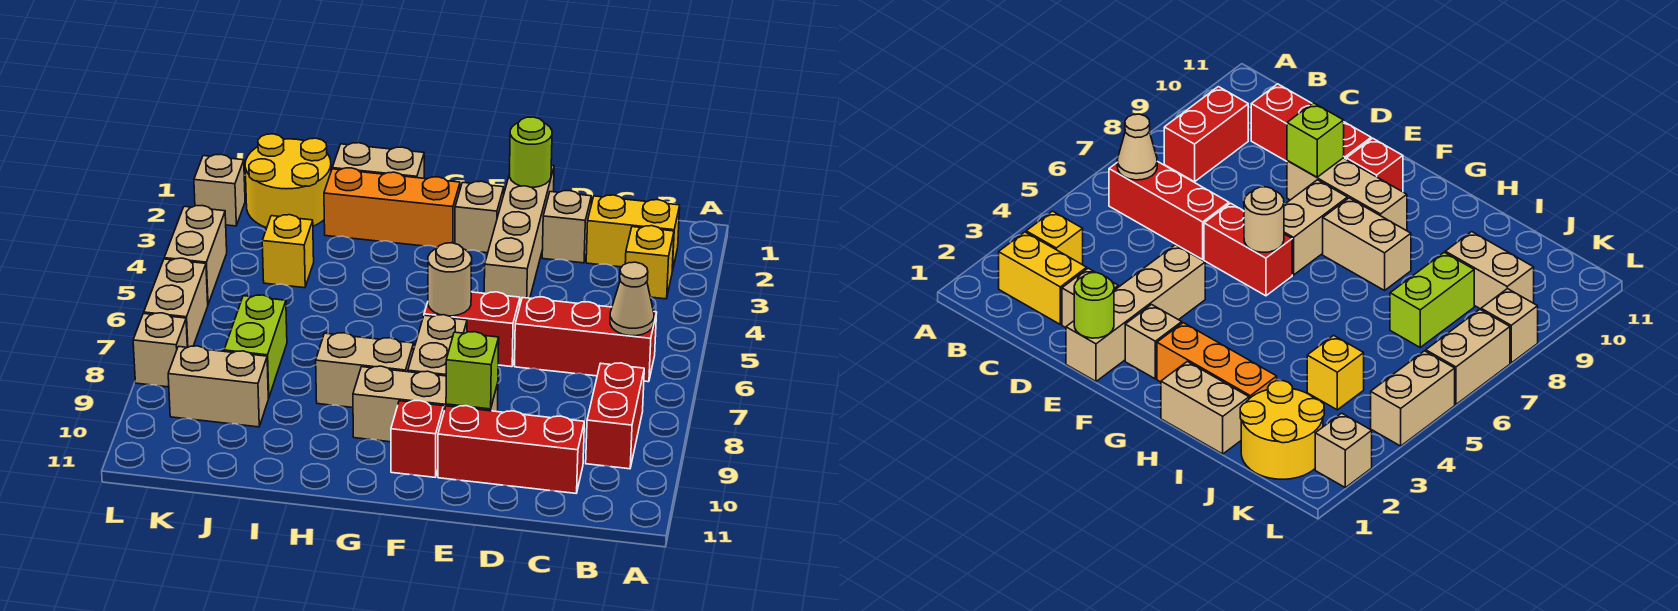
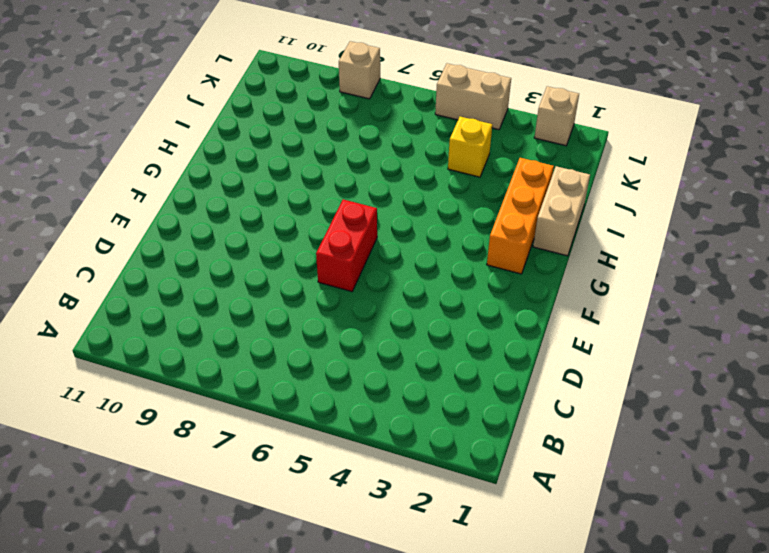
none -> yellow 1x2 brick [586,195,680,271]
none -> yellow 1x1 brick [625,226,674,299]
none -> red 1x3 brick [515,297,657,382]

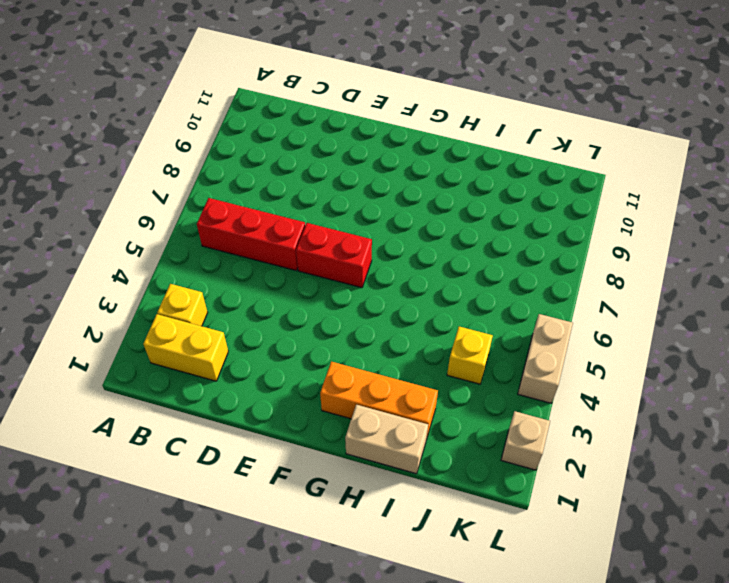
none -> red 1x2 brick [586,363,644,469]
none -> red 1x3 brick [438,406,584,493]
none -> tan 1x1 brick [542,191,591,263]

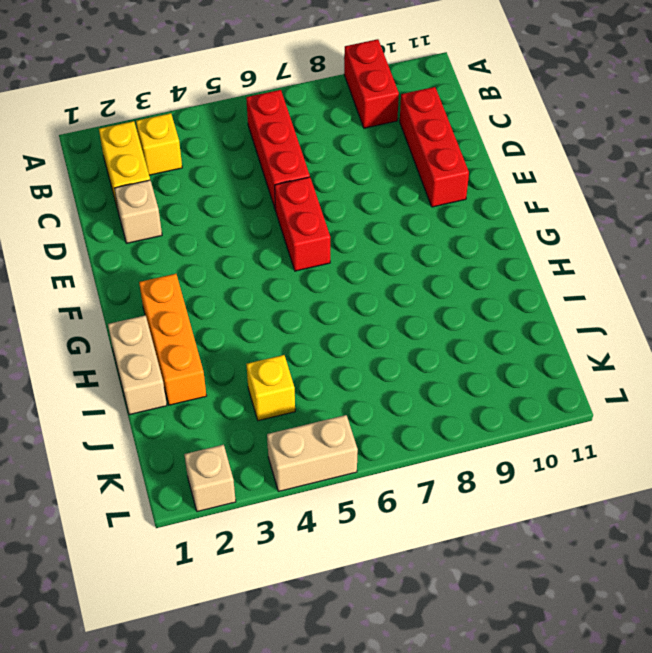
red 1x2 brick [344,39,399,128] -> red 1x2 brick turned to [586,363,644,469]
none -> tan 1x4 brick [484,166,554,304]
none -> tan 1x3 brick [353,366,498,442]
none -> tan 1x1 brick [455,181,504,253]

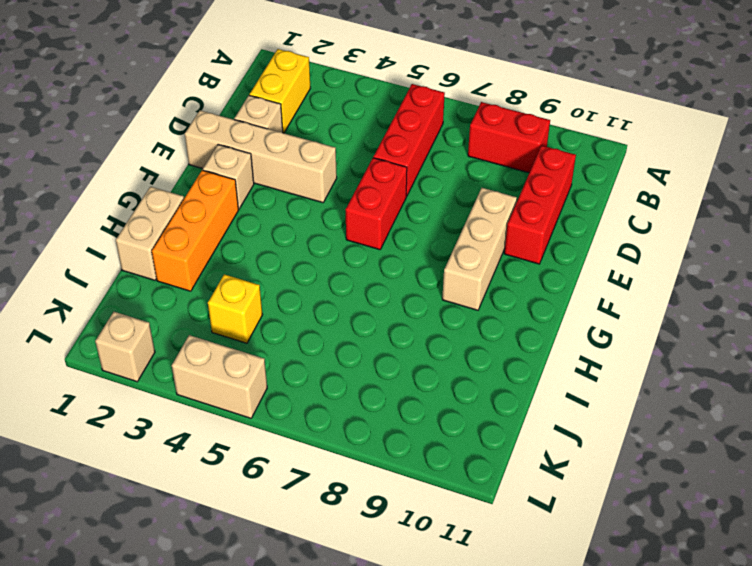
none -> yellow 1x1 brick [625,226,674,299]
none -> tan 1x2 brick [408,315,467,376]
none -> red 1x1 brick [391,401,443,477]

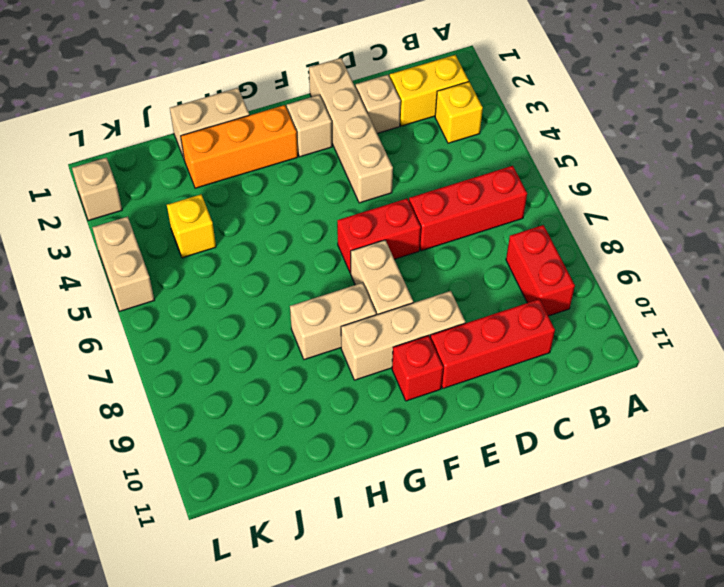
none -> yellow 2x2 round brick [245,134,331,228]
none -> lime 1x2 brick [224,295,287,398]
none -> tan 1x2 brick [168,346,268,427]

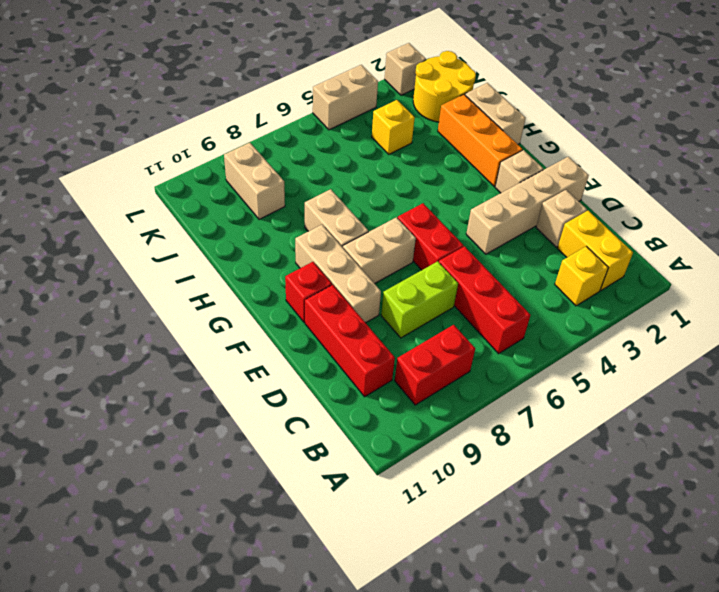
lime 1x2 brick [381,261,458,338] -> lime 1x2 brick moved to [224,295,287,398]
none -> tan 1x2 brick [144,258,208,347]
none -> tan 1x1 brick [133,313,187,387]
none -> tan 1x1 cone [610,262,654,336]

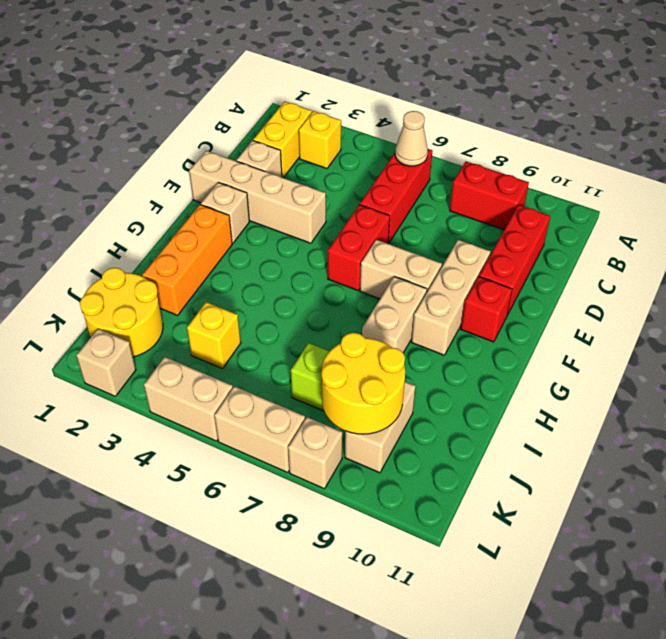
yellow 2x2 round brick [321,333,405,434] -> none
none -> tan 1x2 brick [332,143,424,178]
none -> lime 1x1 round brick [510,117,552,187]
none -> lime 1x1 brick [446,332,499,409]

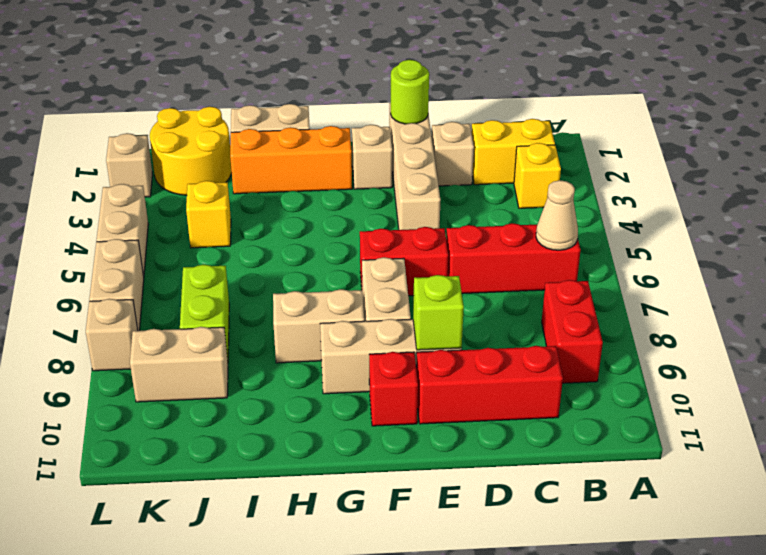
none -> tan 1x1 round brick [428,243,472,316]

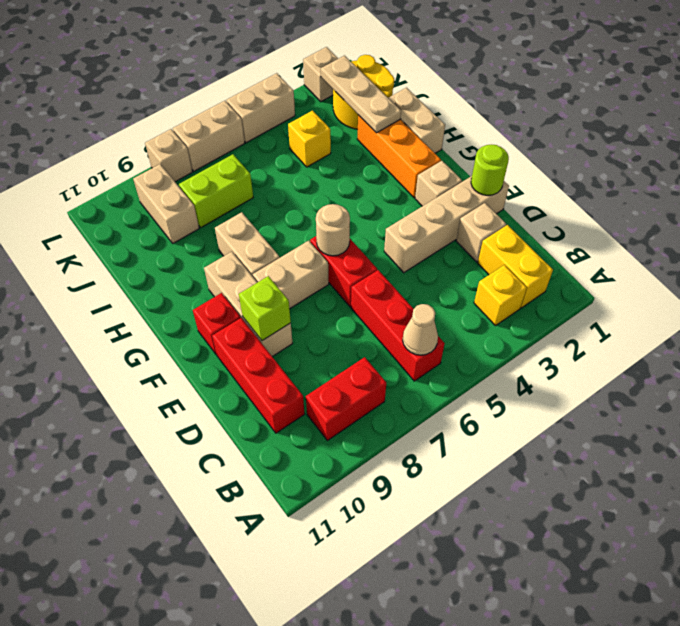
tan 1x3 plate [321,56,401,133] -> none

